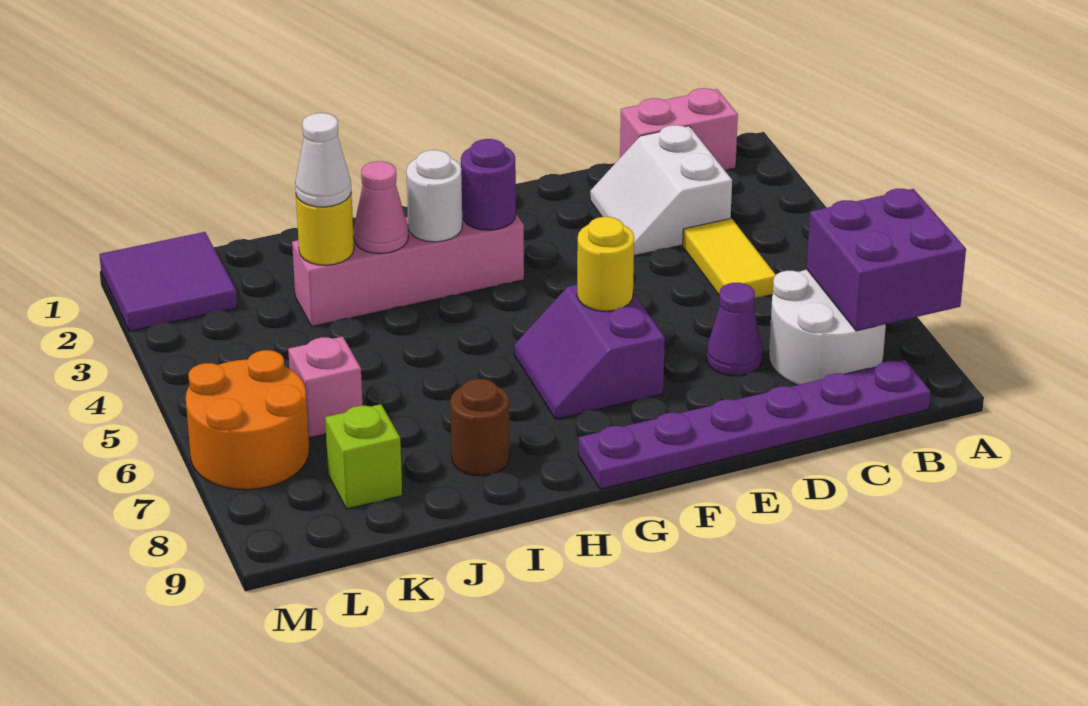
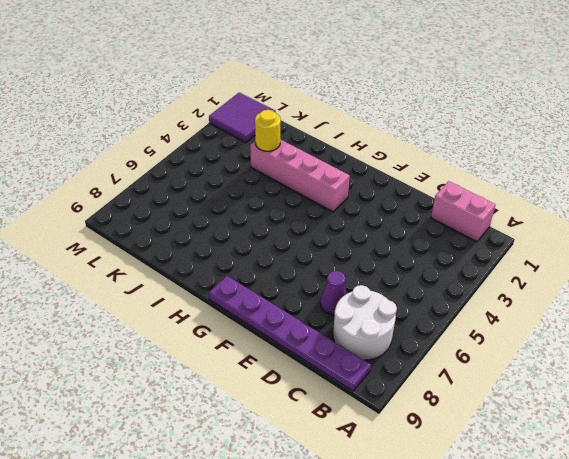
none -> white 2x2 slope [590,125,732,256]
none -> yellow 1x2 tile [683,218,776,297]
none -> purple 2x2 slope [514,285,665,419]

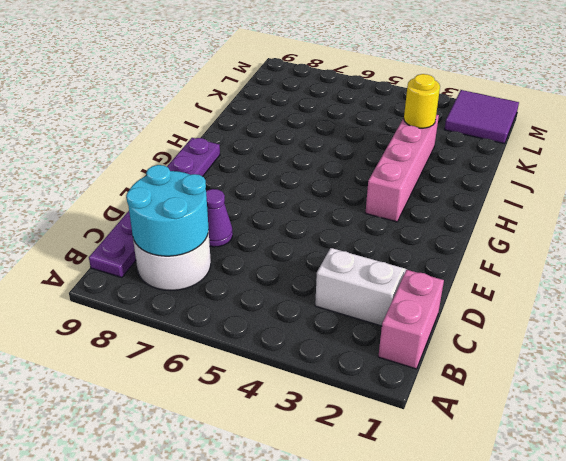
cyan 2x2 round brick [126,165,209,256] -> purple 2x2 brick [807,189,966,331]
none -> yellow 1x2 tile [683,218,776,297]
none -> purple 2x2 slope [514,285,665,419]
none -> brown 1x1 round brick [450,379,510,476]

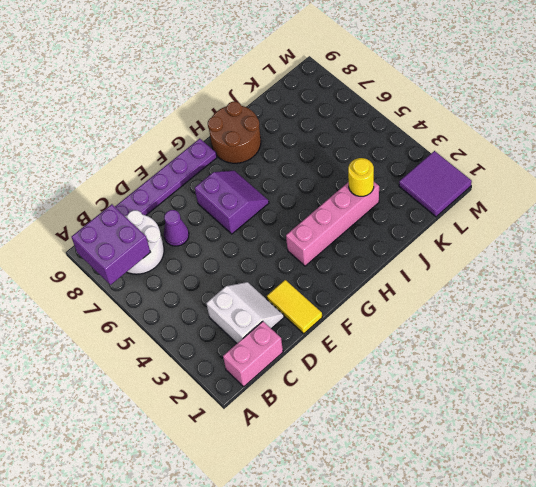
yellow 1x2 tile [267,280,322,334] -> yellow 1x2 tile moved to [683,218,776,297]
brown 2x2 round brick [208,102,261,163] -> brown 1x1 round brick [450,379,510,476]
none -> pink 1x1 brick [288,337,363,438]
none -> lime 1x1 brick [325,404,402,509]
none -> orange 2x2 round brick [186,350,309,490]

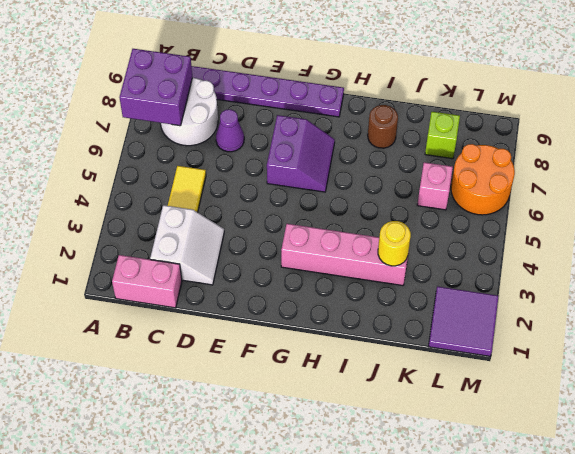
none -> yellow 1x1 round brick [577,217,634,311]
none -> purple 1x1 round brick [461,139,516,230]
none -> white 1x1 round brick [406,150,462,242]

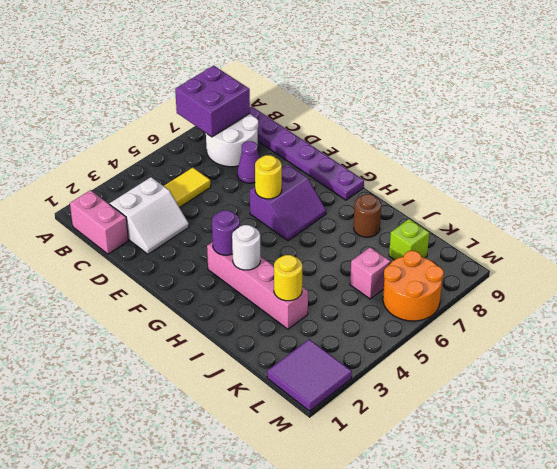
none -> pink 1x1 cone [353,161,408,254]
none -> white 1x1 cone [295,113,351,207]

